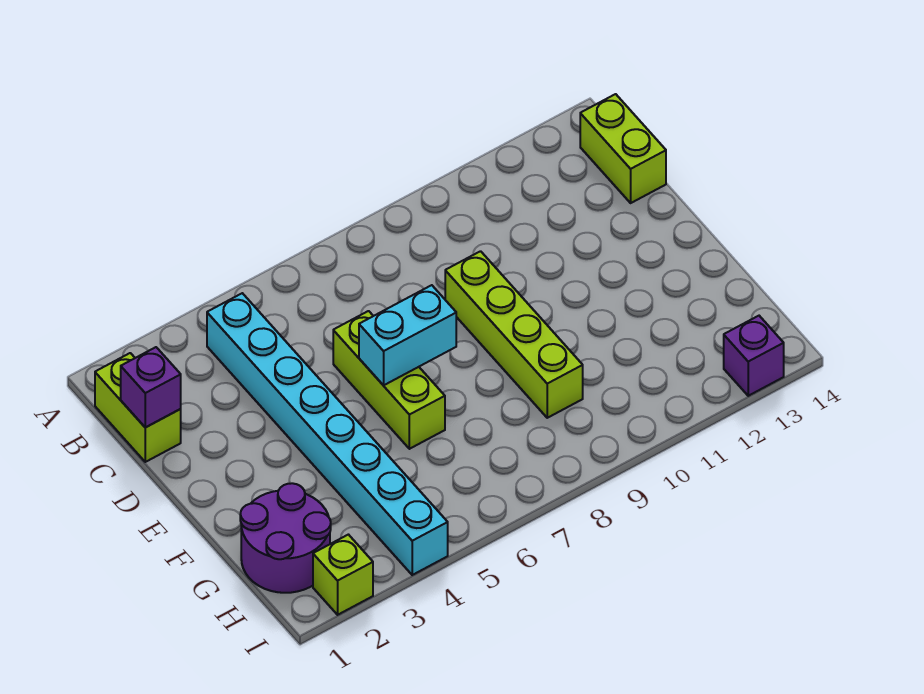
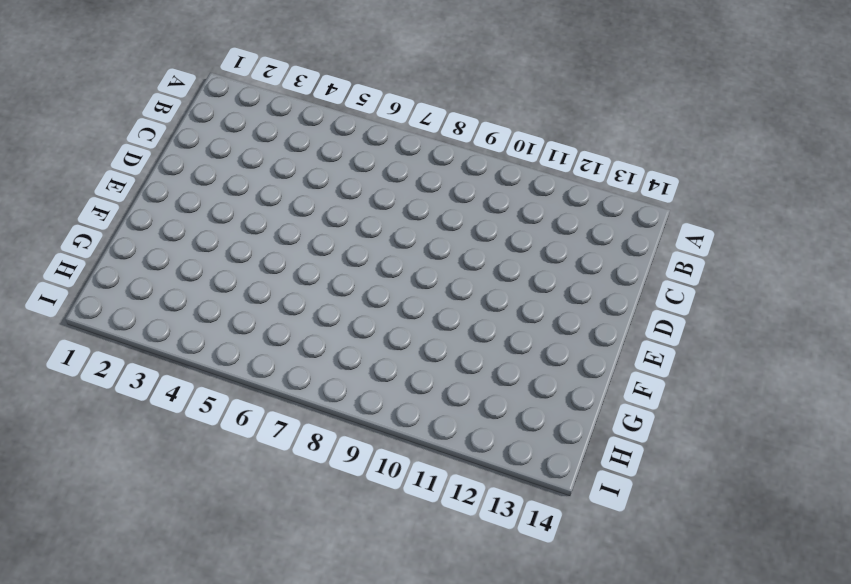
none -> lime 1x2 brick [95,353,181,462]
none -> cyan 1x8 brick [207,293,448,575]

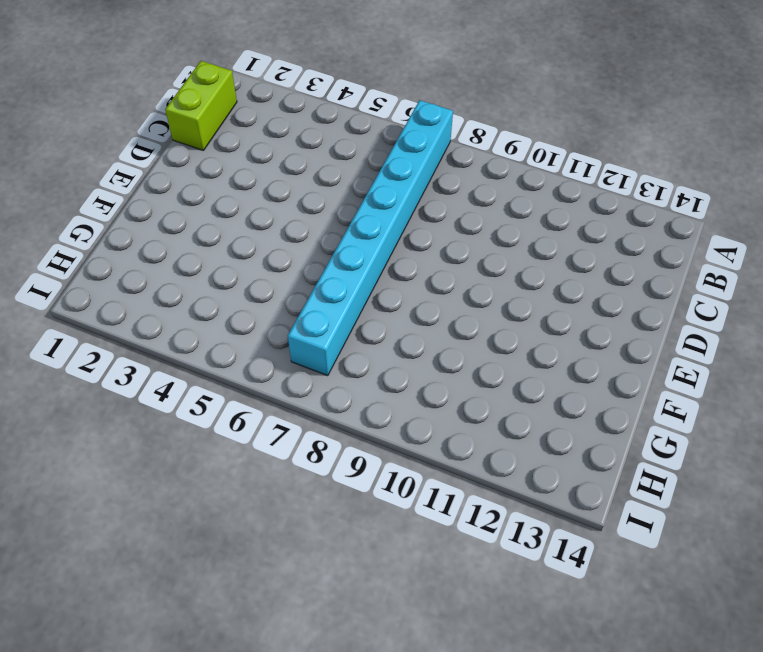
cyan 1x8 brick [288,100,453,376] -> cyan 1x8 brick moved to [207,293,448,575]
none -> lime 1x2 brick [580,94,666,203]
none -> lime 1x3 brick [333,311,445,449]

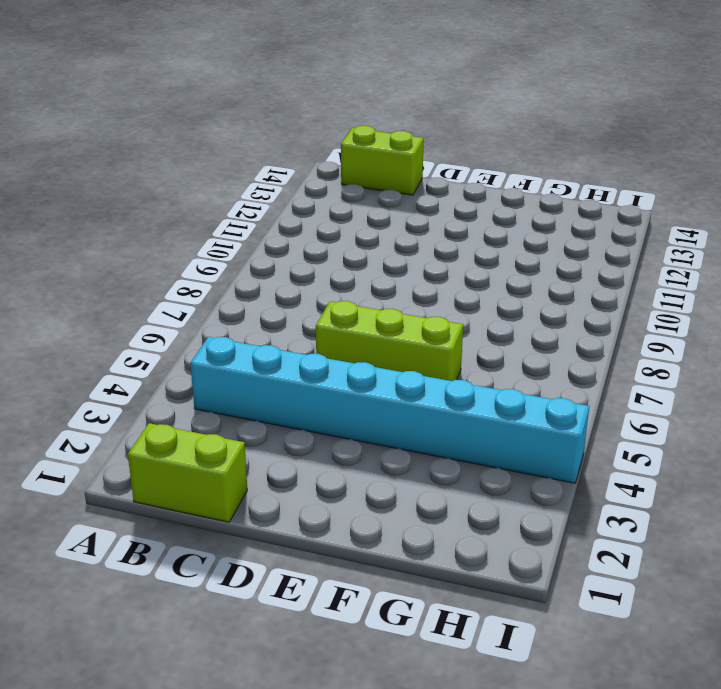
none -> lime 1x4 brick [445,251,583,418]
none -> purple 2x2 round brick [240,483,331,593]

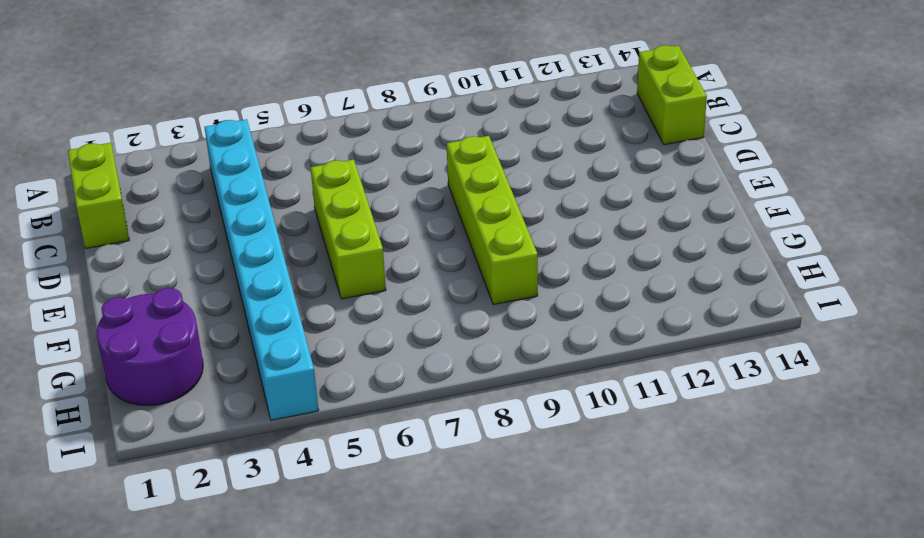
none -> lime 1x1 brick [313,535,373,615]
none -> purple 1x1 brick [724,316,784,396]

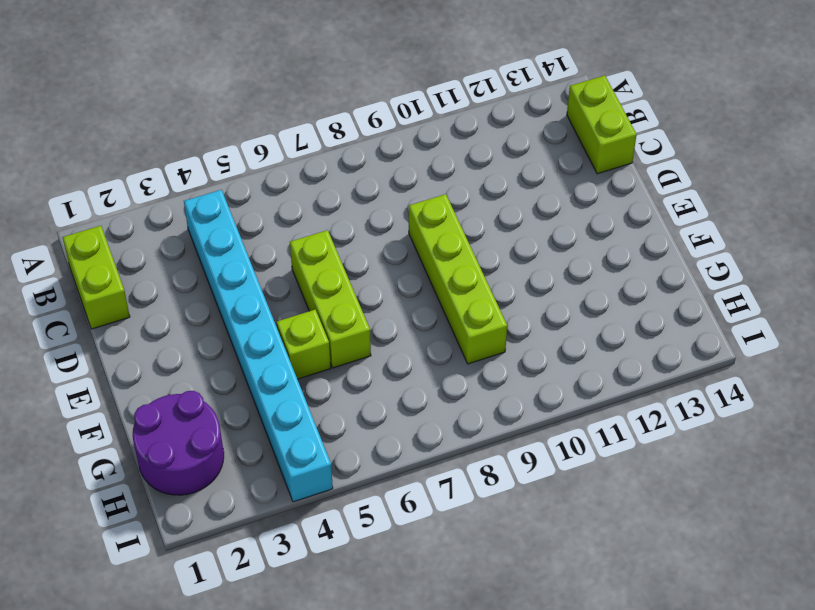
lime 1x1 brick [277,310,331,379] -> lime 1x1 brick moved to [313,535,373,615]
none -> purple 1x1 brick [724,316,784,396]
none -> purple 1x1 brick [121,347,181,427]

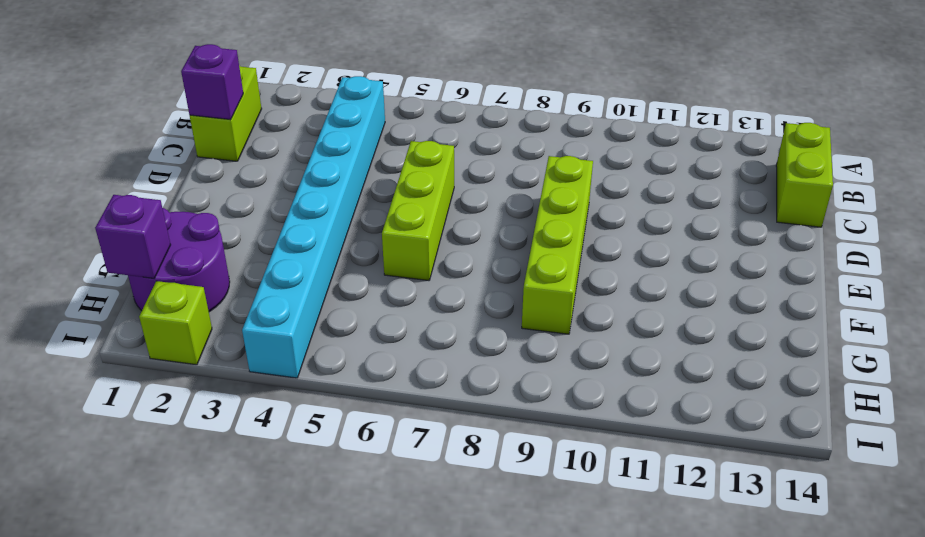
purple 1x1 brick [95,195,171,278] -> purple 1x1 brick moved to [724,316,784,396]
none -> cyan 1x2 brick [359,285,456,385]

